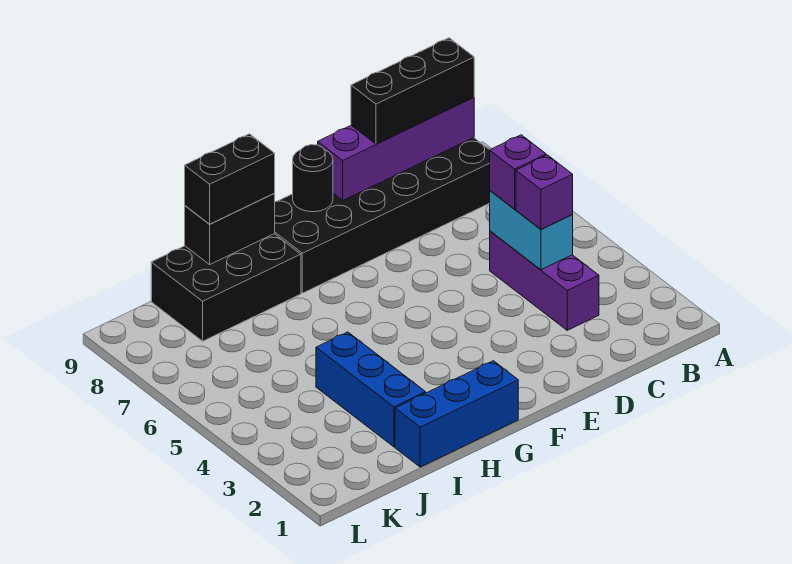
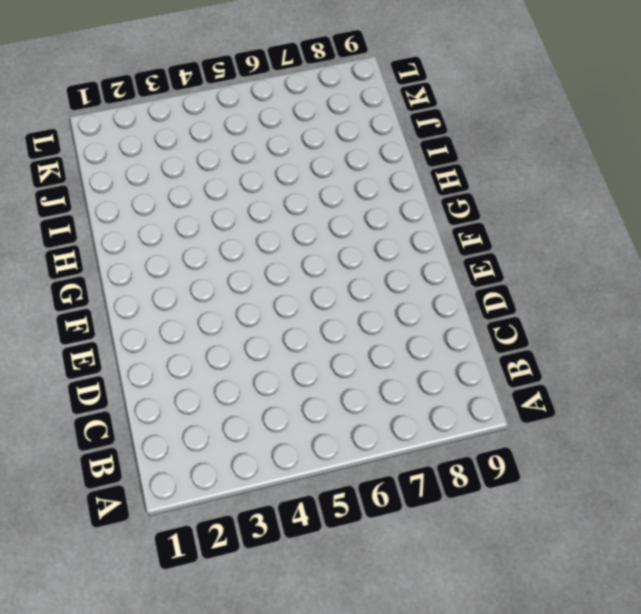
none -> black 2x6 brick [275,138,490,293]
none -> purple 1x3 brick [490,231,599,330]
none -> blue 1x3 brick [395,361,518,467]

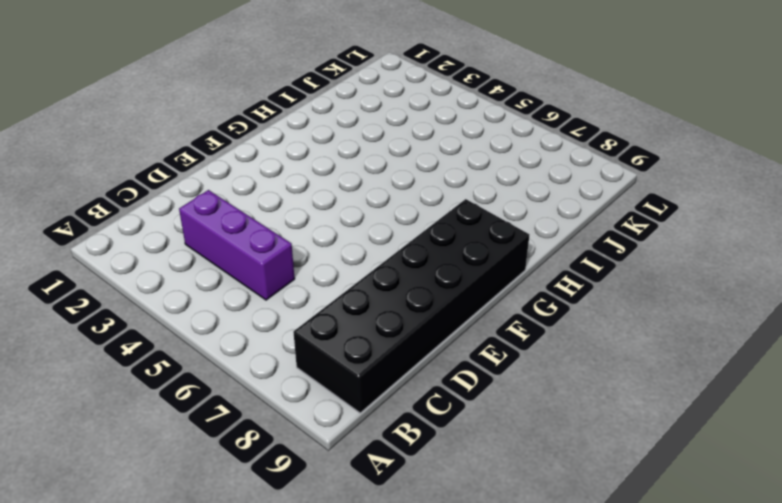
none -> blue 1x3 brick [395,361,518,467]
none -> black 2x3 brick [151,234,301,341]
none -> blue 1x3 brick [316,332,426,447]

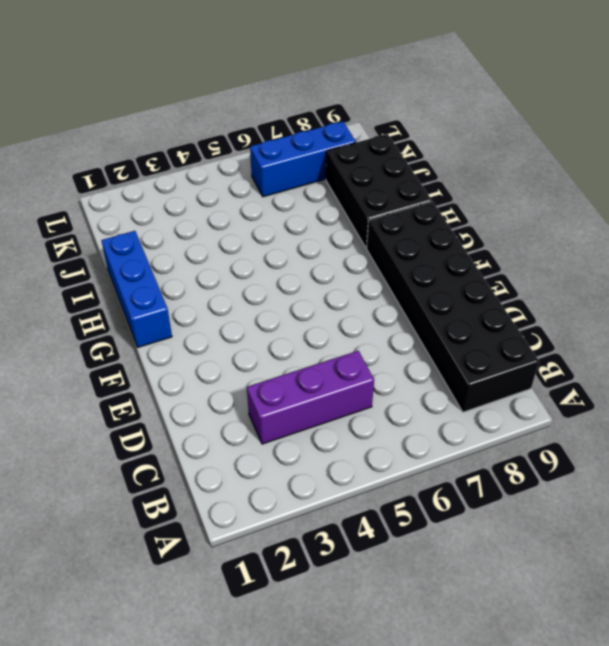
blue 1x3 brick [250,121,356,197] -> blue 1x3 brick moved to [316,332,426,447]
none -> purple 1x4 brick [318,97,474,200]
none -> cyan 1x2 brick [490,191,573,270]
none -> black 1x1 round brick [293,145,333,212]

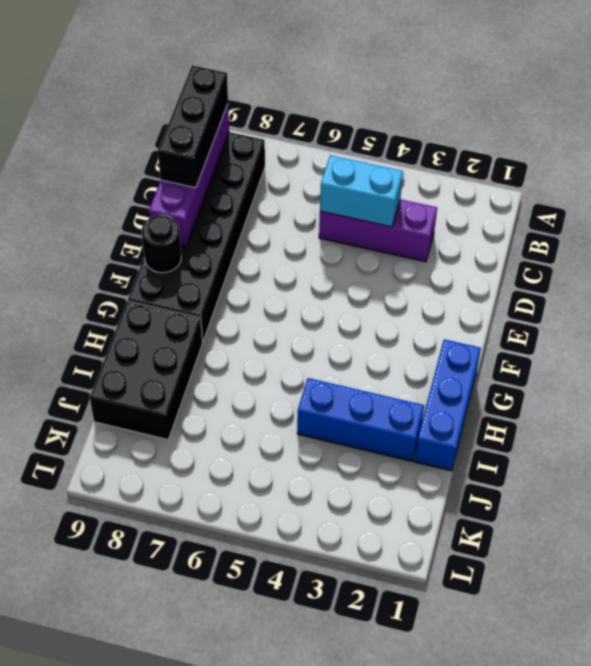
none -> black 1x2 brick [185,194,275,264]
none -> purple 1x1 brick [516,155,573,229]
none -> purple 1x1 brick [490,135,546,209]

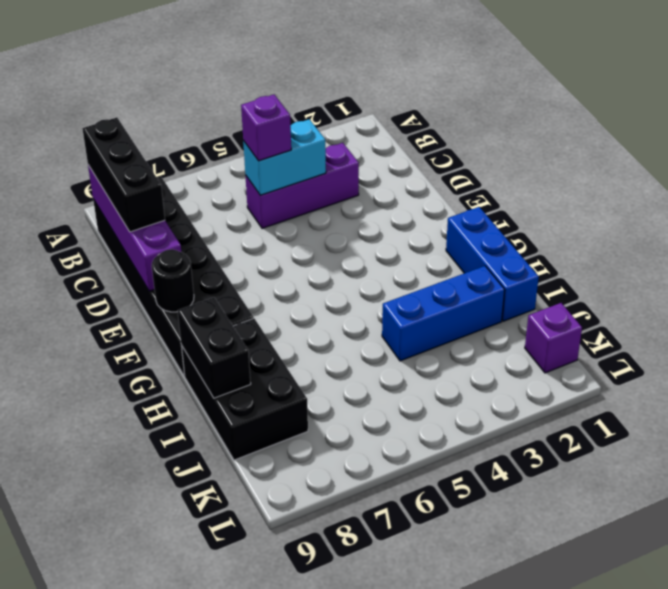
purple 1x1 brick [525,303,582,373] -> purple 1x1 brick moved to [516,155,573,229]
none -> black 1x2 brick [185,134,275,224]

